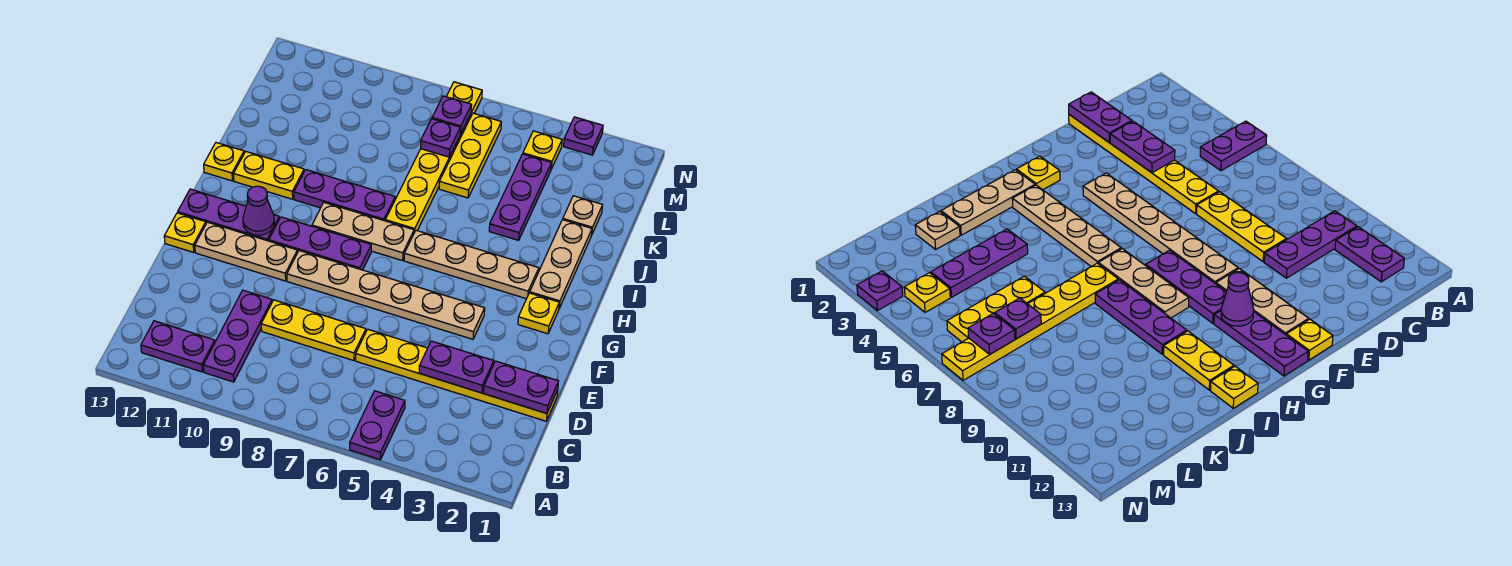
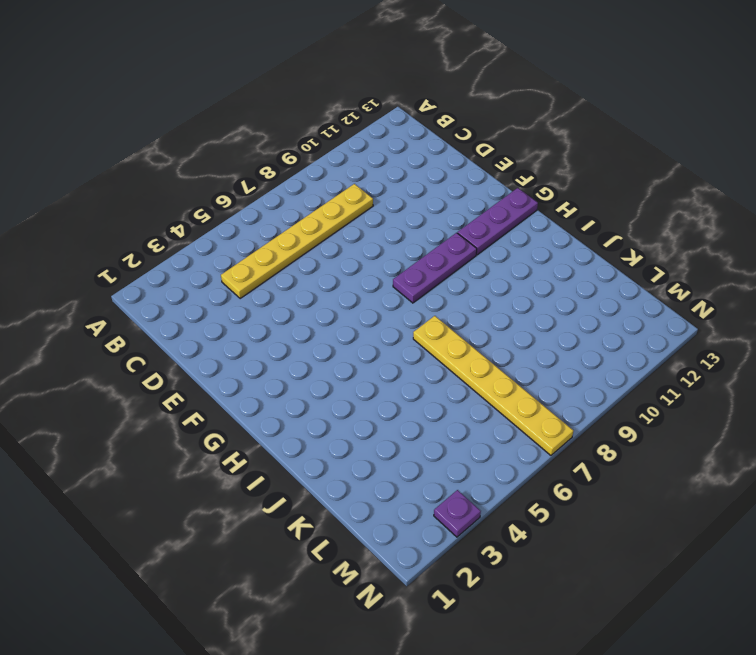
yellow 1x6 plate [221,184,373,299] -> yellow 1x6 plate moved to [356,329,558,421]
none -> purple 1x2 plate [350,391,405,460]
none -> purple 1x3 plate [203,290,272,382]
none -> purple 1x2 plate [141,321,215,372]

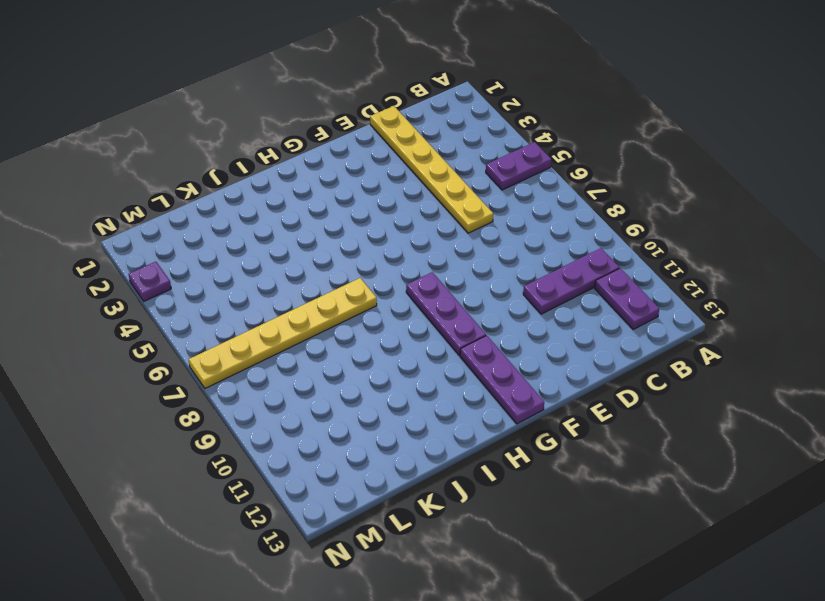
none -> yellow 1x3 plate [261,300,366,361]
none -> tan 1x6 plate [287,251,485,339]
none -> tan 1x3 plate [195,222,297,281]

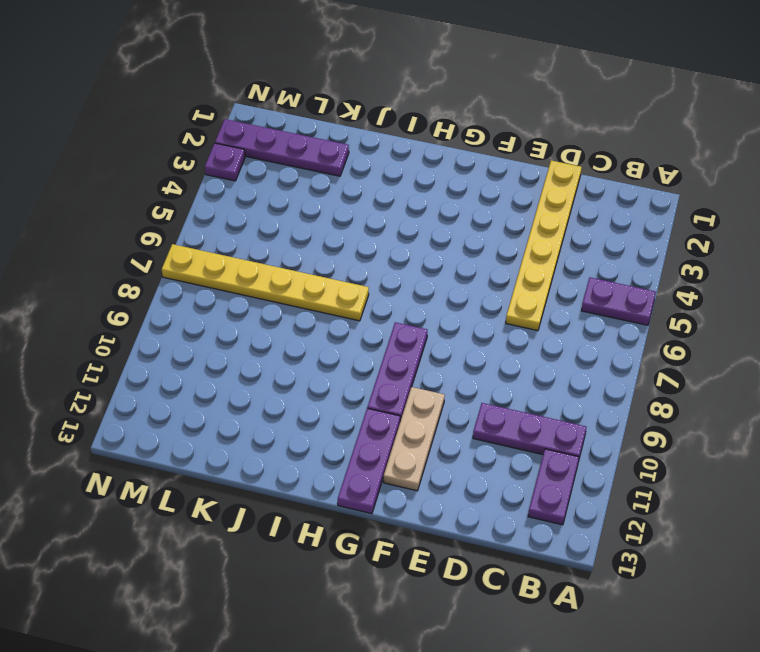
purple 1x4 plate [215,119,349,176] -> tan 1x1 plate [563,196,603,234]
none -> yellow 1x3 plate [261,300,366,361]
none -> tan 1x6 plate [287,251,485,339]
none -> yellow 1x1 plate [164,213,206,253]

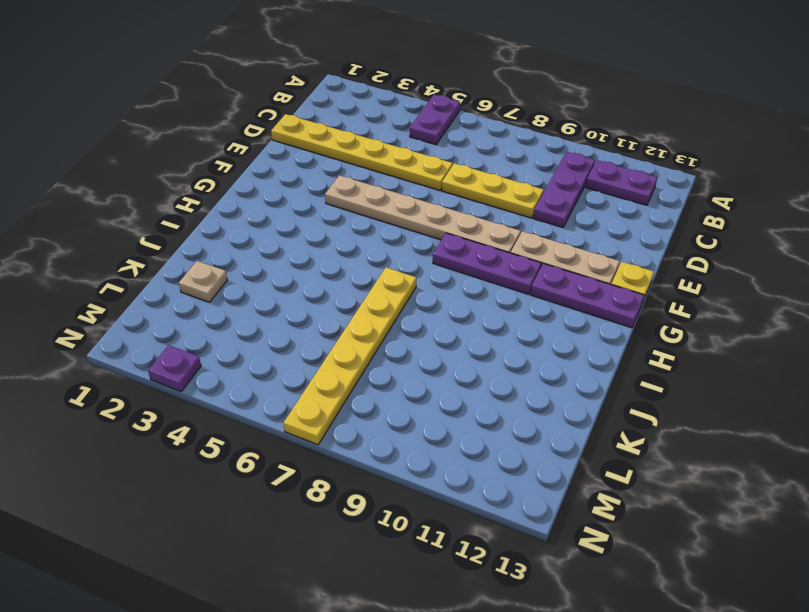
none -> yellow 1x1 plate [518,293,559,334]
none -> tan 1x3 plate [530,220,592,308]
none -> tan 1x4 plate [404,230,539,299]

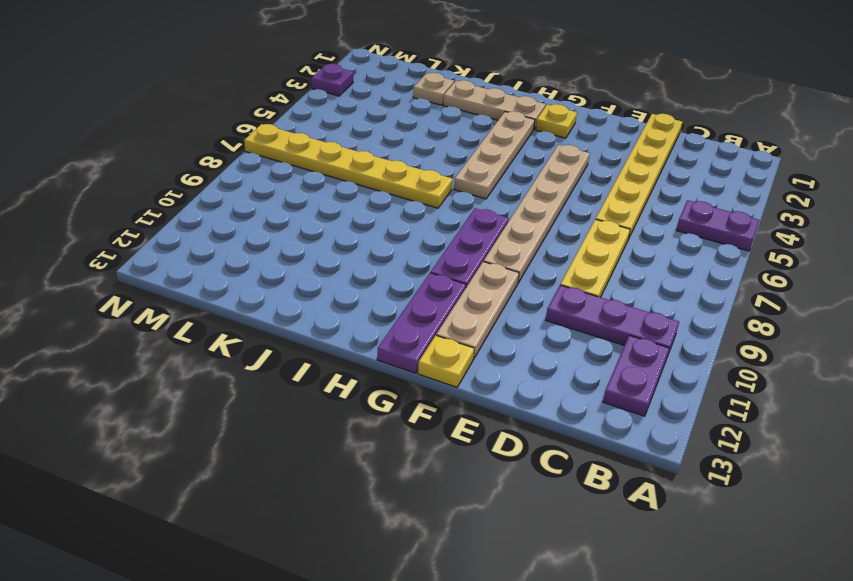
none -> tan 1x3 plate [312,202,414,261]
none -> purple 1x3 plate [294,170,395,221]
none -> yellow 1x2 plate [234,152,304,199]

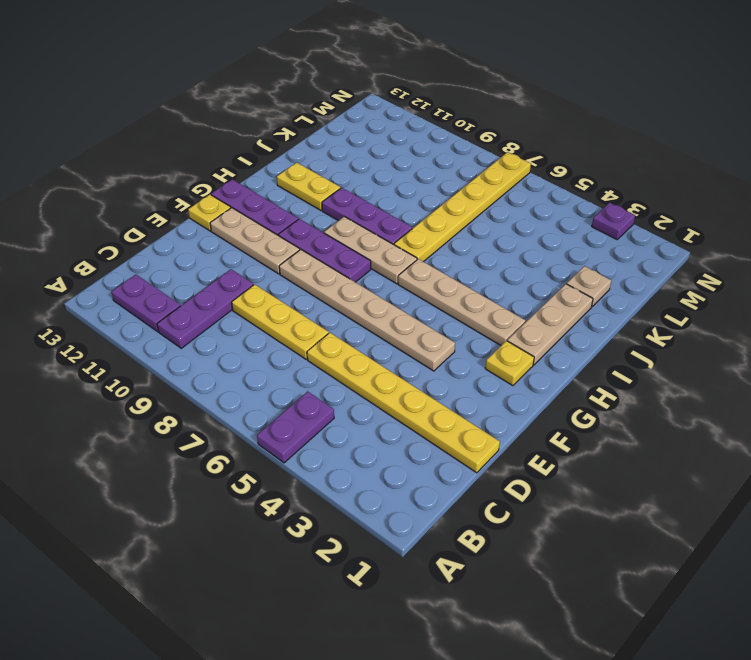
none -> yellow 1x1 plate [204,143,244,181]
none -> purple 1x3 plate [489,154,551,240]
none -> yellow 1x3 plate [439,113,501,198]

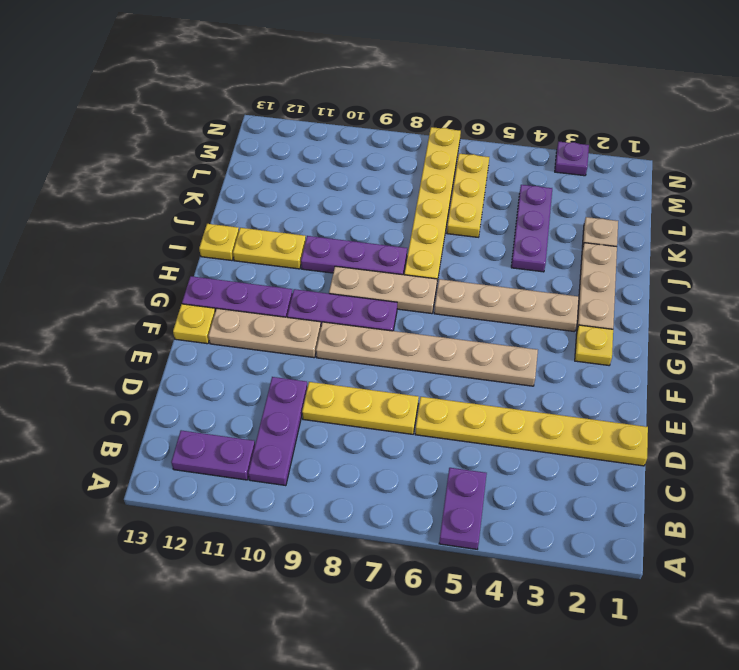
none -> yellow 1x1 plate [523,131,562,169]
none -> purple 1x2 plate [484,361,559,413]
none -> purple 1x2 plate [419,341,494,393]

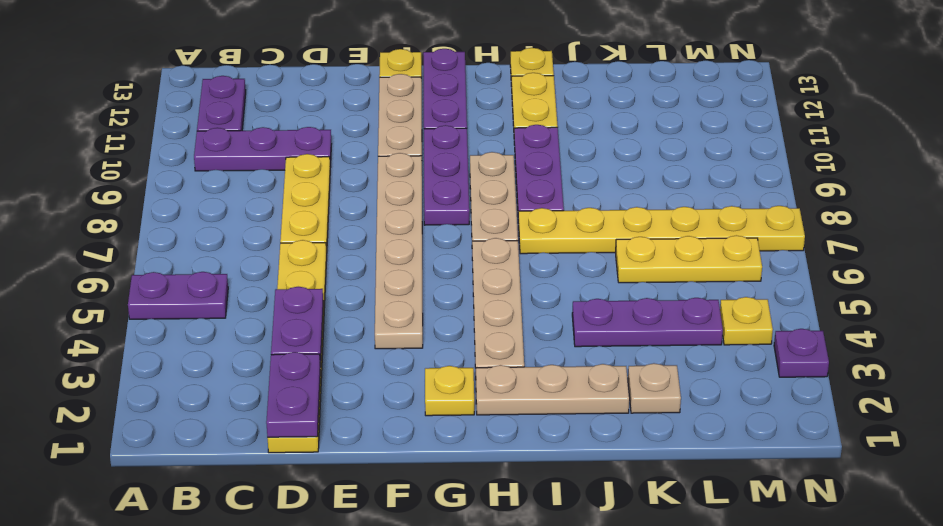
none -> purple 1x1 cone [243,186,274,235]
none -> purple 1x1 plate [421,119,460,157]
none -> purple 1x1 plate [432,96,472,134]

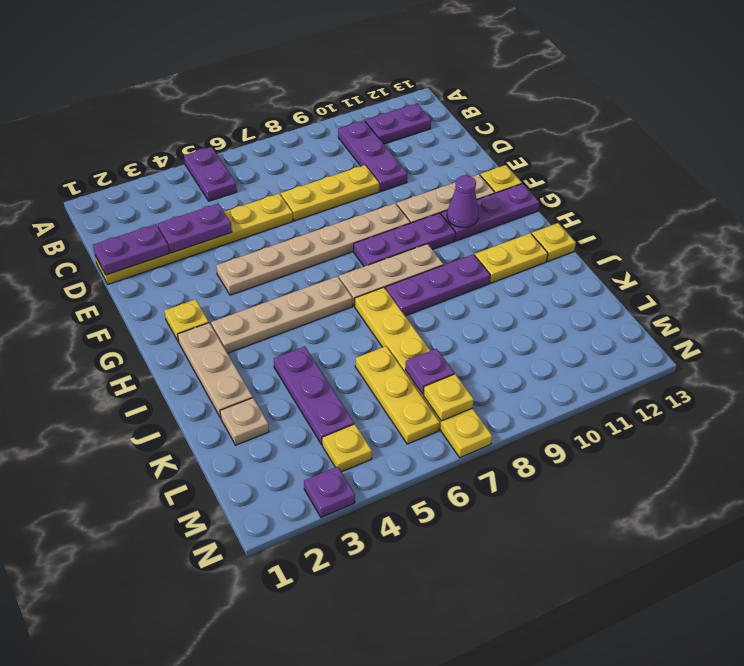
yellow 1x1 plate [423,374,474,421] -> purple 1x1 plate [432,96,472,134]

